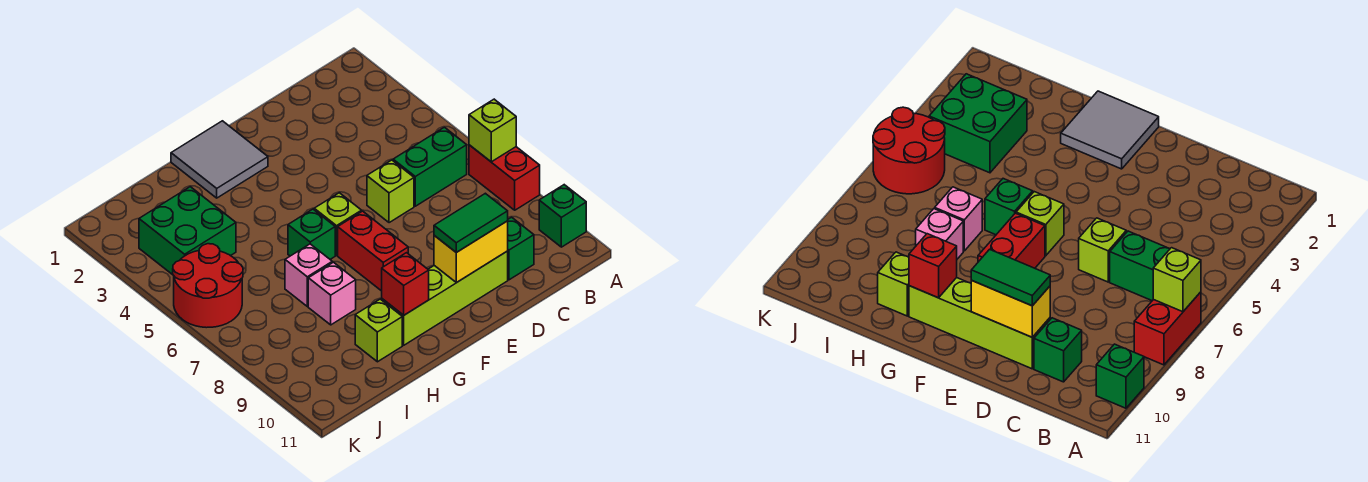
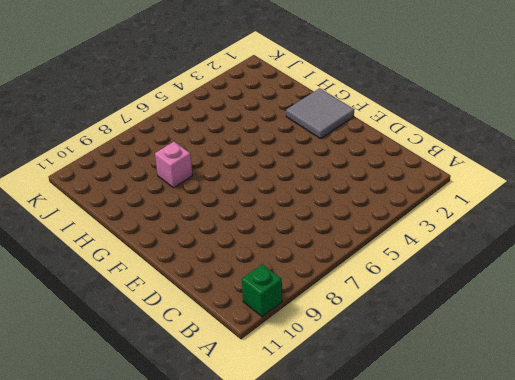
none -> red 1x2 brick [469,145,540,210]
none -> green 1x2 brick [393,127,467,206]
none -> green 1x1 brick [508,217,534,280]

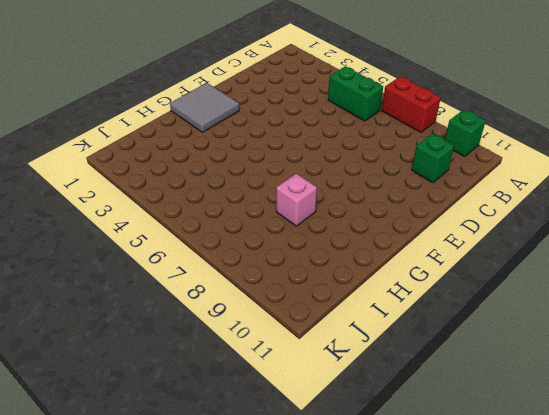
green 1x2 brick [328,66,383,121] -> green 1x2 brick turned to [393,127,467,206]
none -> lime 1x1 brick [367,160,414,223]
none -> lime 1x4 brick [382,251,508,345]
none -> lime 1x1 brick [314,193,362,255]

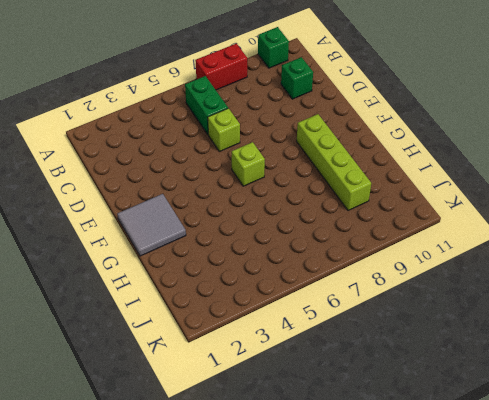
lime 1x4 brick [297,114,371,211] -> lime 1x4 brick moved to [382,251,508,345]
none -> red 1x2 brick [338,211,408,291]
none -> green 1x1 brick [288,209,335,259]
none -> pink 1x1 brick [285,244,332,306]

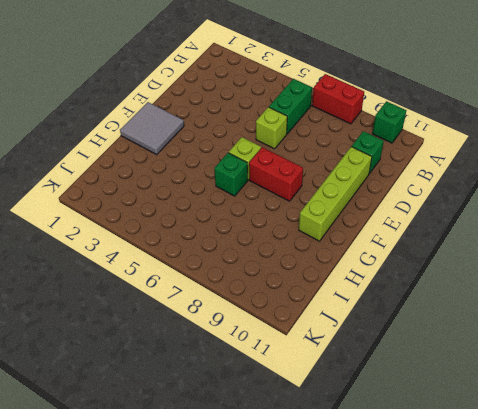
none -> pink 1x1 brick [285,244,332,306]
none -> pink 1x1 brick [308,262,356,325]
none -> lime 1x1 brick [355,299,402,362]

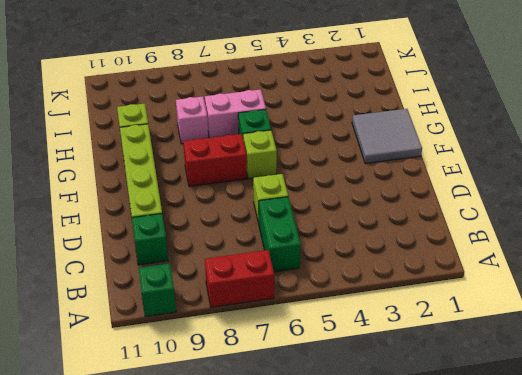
pink 1x2 brick [205,89,266,138] -> pink 1x1 brick [285,244,332,306]
none -> green 2x2 brick [139,187,236,275]
none -> red 2x2 round brick [173,244,243,328]
none -> lime 1x1 brick [469,99,516,162]

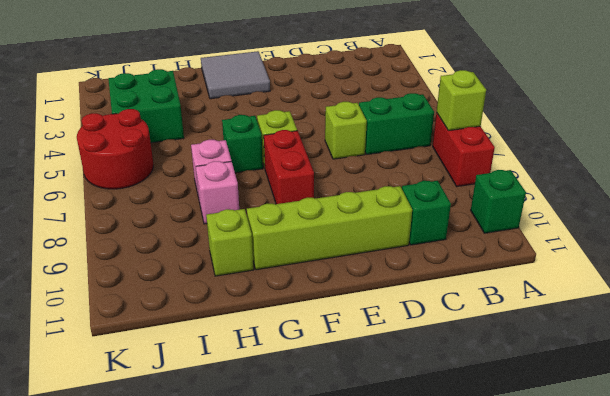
none -> yellow 1x2 brick [434,221,508,283]
none -> red 1x1 brick [382,253,429,315]
none -> green 1x2 tile [434,193,508,252]

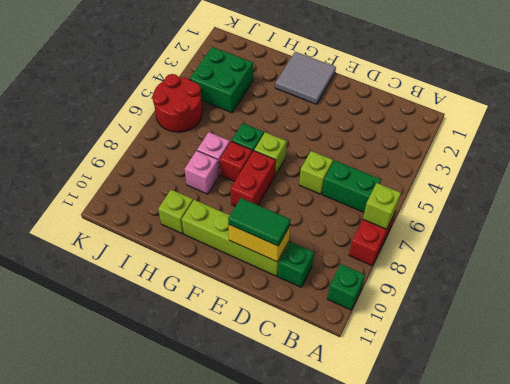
red 1x1 brick [220,141,253,182] -> red 1x1 brick moved to [382,253,429,315]

